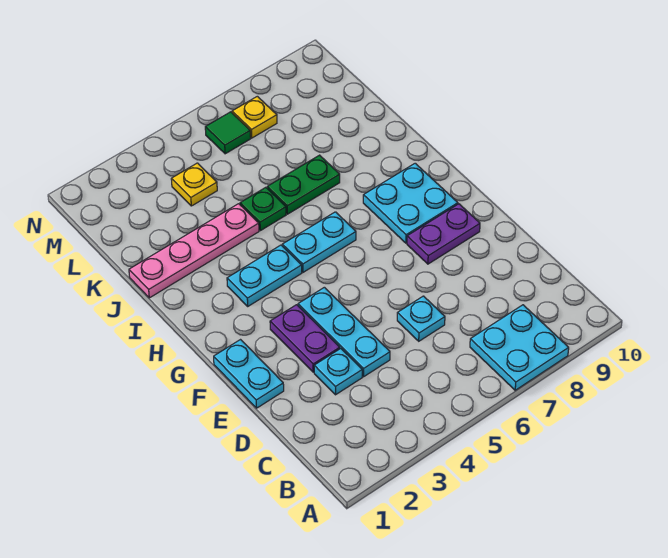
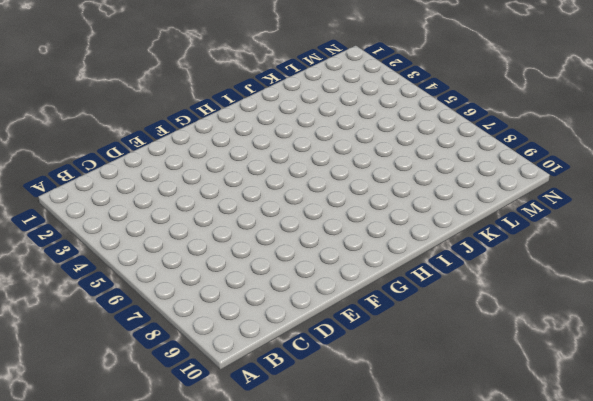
none -> cyan 2x2 plate [470,305,569,390]
none -> cyan 1x1 plate [314,349,362,395]
none -> cyan 1x3 plate [298,287,390,377]

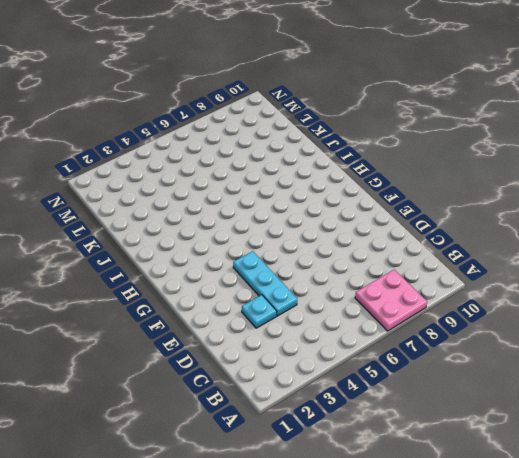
pink 2x2 plate [355,270,427,331] -> cyan 2x2 plate [470,305,569,390]
none -> cyan 1x1 plate [397,296,445,341]
none -> cyan 1x2 plate [214,340,284,408]
none -> purple 1x2 plate [270,305,340,372]

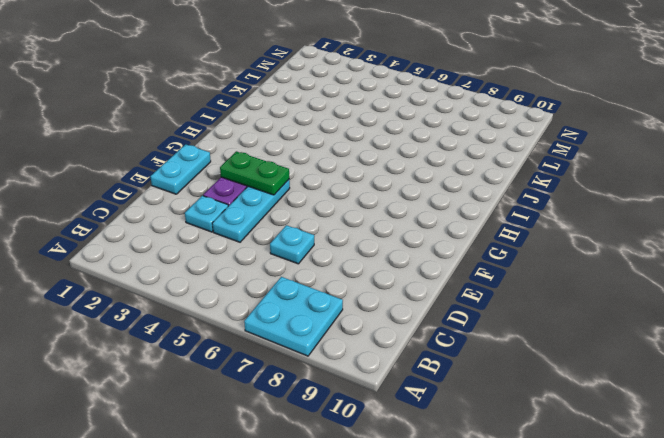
green 1x2 plate [220,151,289,195] -> green 1x2 plate moved to [267,155,340,214]
none -> purple 1x2 plate [407,204,480,264]
none -> cyan 2x2 plate [363,163,458,243]
none -> cyan 1x2 plate [227,245,302,306]

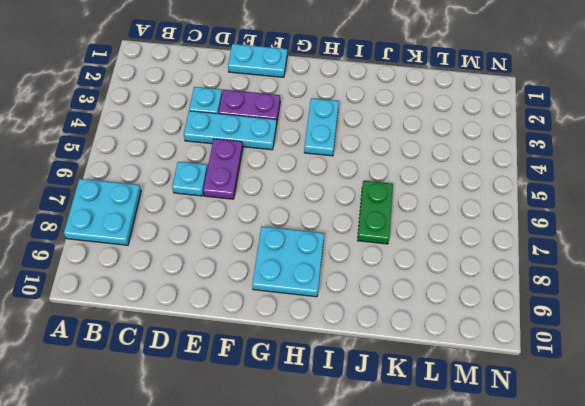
purple 1x2 plate [203,139,243,199] -> purple 1x2 plate moved to [407,204,480,264]
none -> cyan 1x2 plate [282,212,356,272]
none -> pink 1x4 plate [129,204,259,298]
none -> green 1x1 plate [240,187,286,231]

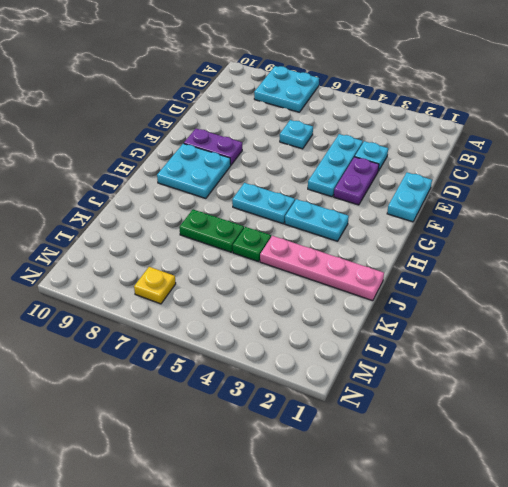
none -> yellow 1x1 plate [171,163,217,206]
none -> green 1x1 tile [205,112,251,154]

